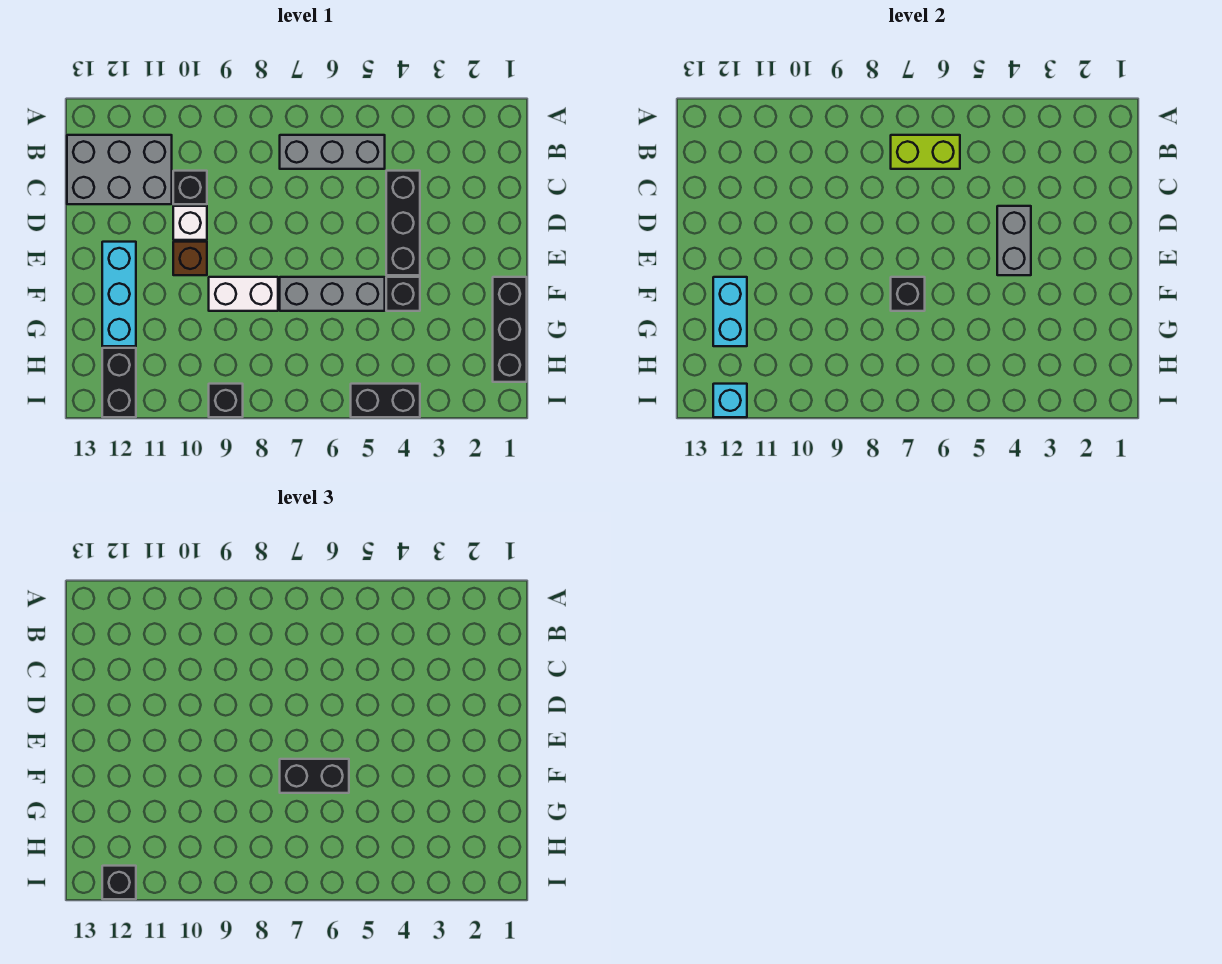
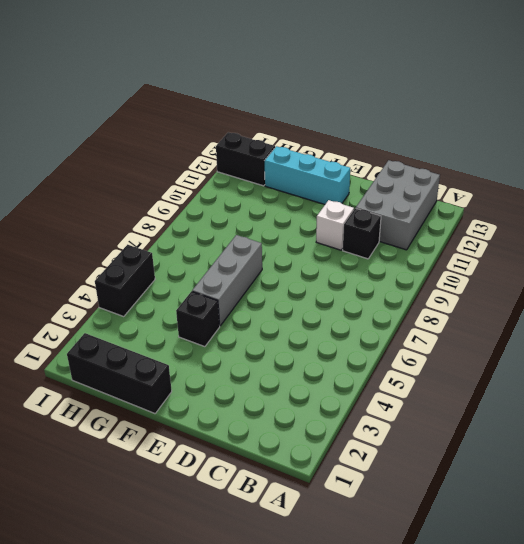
none -> grey 1x3 brick [280,135,385,169]
none -> black 1x3 brick [386,171,420,275]
none -> brown 1x1 brick [173,242,207,275]

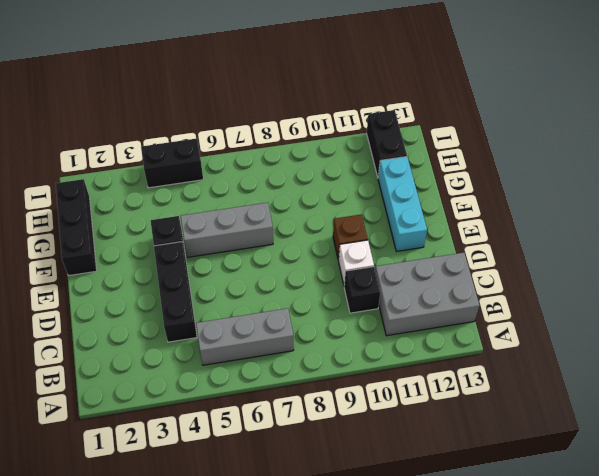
none -> white 1x2 brick [209,277,278,311]
none -> black 1x1 brick [209,384,243,417]
none -> lime 1x2 brick [891,135,960,169]

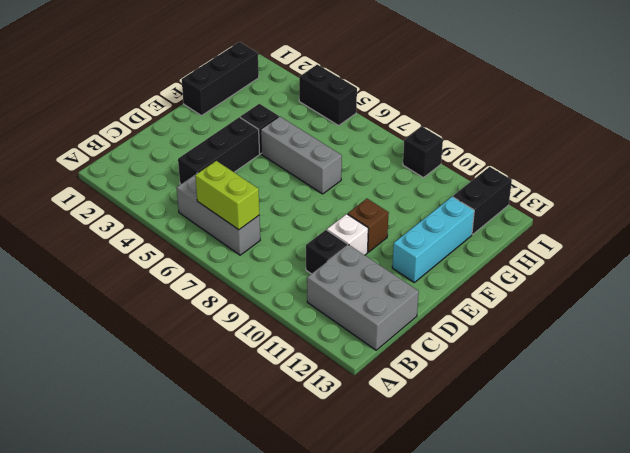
none -> white 1x2 brick [209,277,278,311]
none -> grey 1x2 brick [997,206,1031,275]
none -> black 1x1 brick [891,277,925,311]

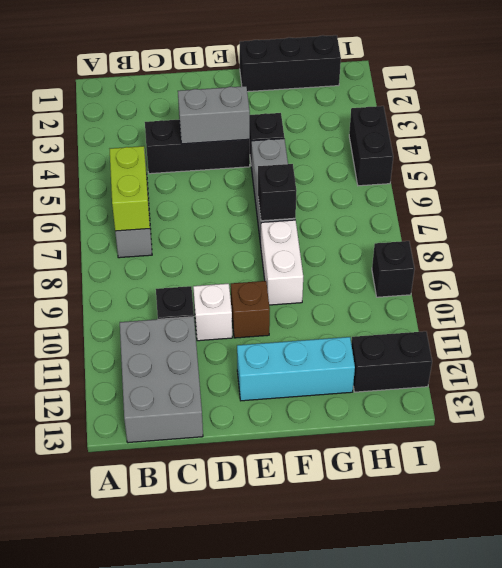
none -> cyan 1x2 brick [713,277,747,346]
none -> cyan 1x1 brick [713,384,747,417]
none -> black 1x2 brick [280,759,349,793]

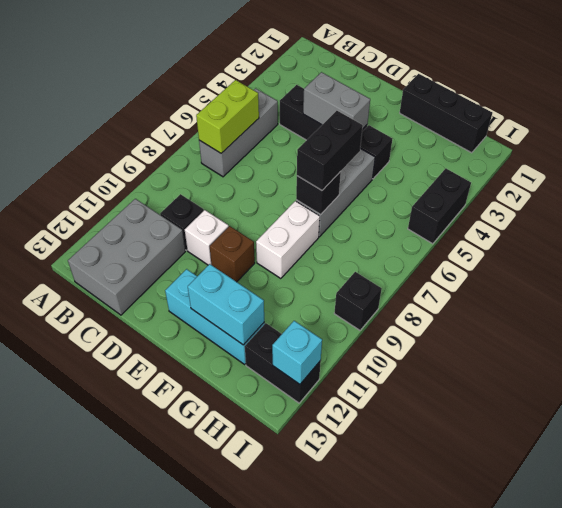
none -> black 1x1 brick [102,866,136,899]

